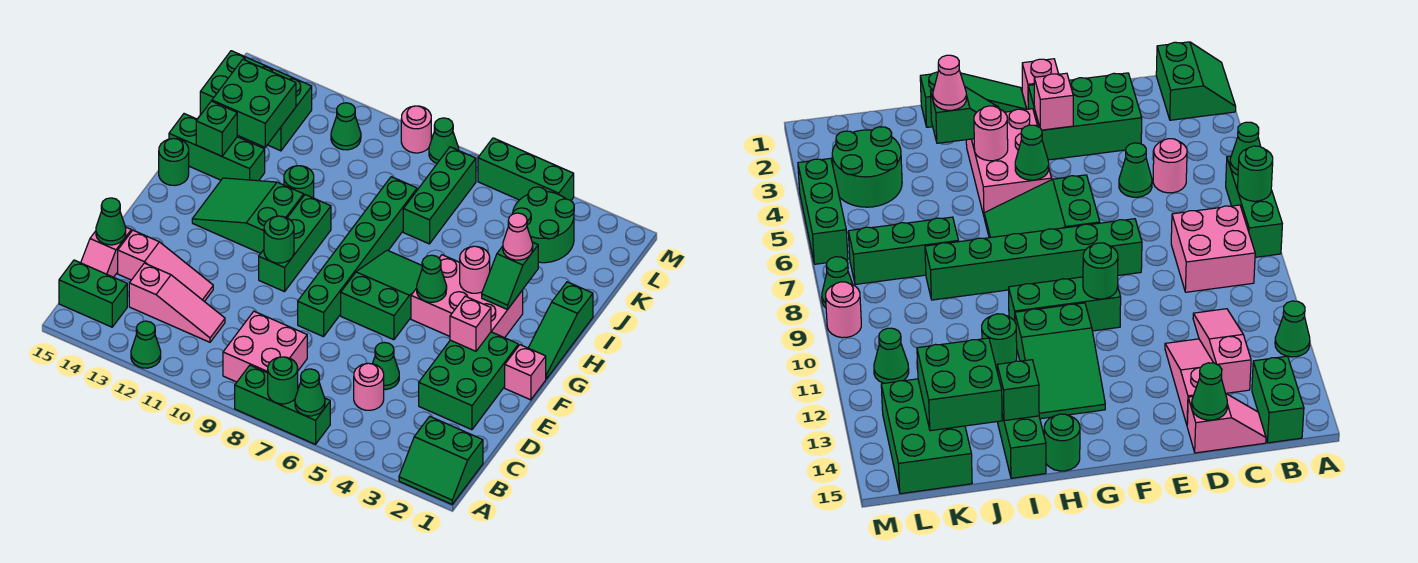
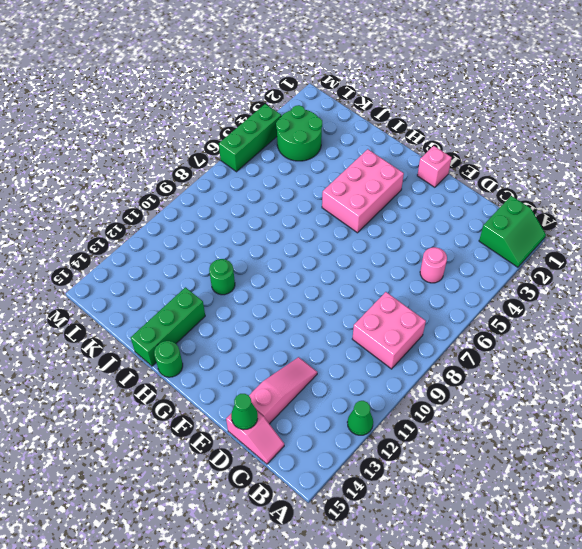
none -> green 1x3 brick [235,365,330,444]
none -> green 1x2 brick [59,260,127,327]
none -> pink 1x3 slope [129,263,225,342]
none -> green 2x3 brick [419,332,518,430]

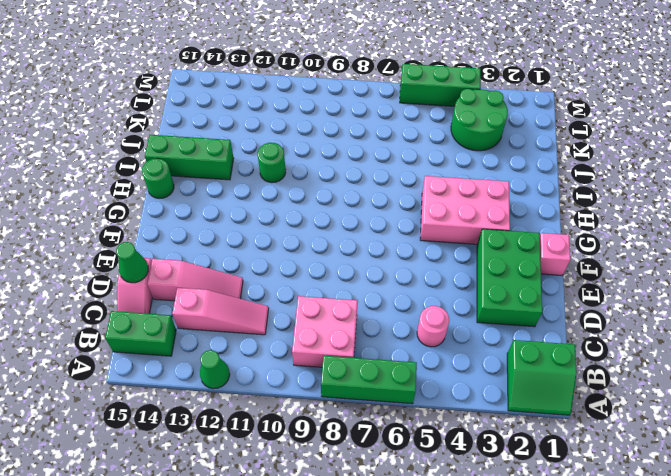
none -> green 1x1 cone [373,342,399,390]
none -> green 1x6 brick [298,177,417,337]
none -> green 2x3 slope [341,250,422,340]
none -> green 1x3 brick [259,195,331,292]

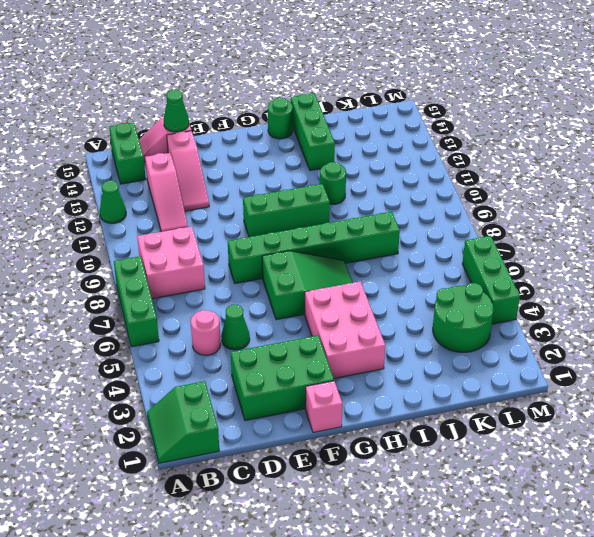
none -> green 1x3 slope [528,282,593,379]
none -> green 2x3 slope [192,178,304,253]
none -> green 1x3 brick [403,147,476,244]
none -> green 2x3 brick [200,51,312,151]

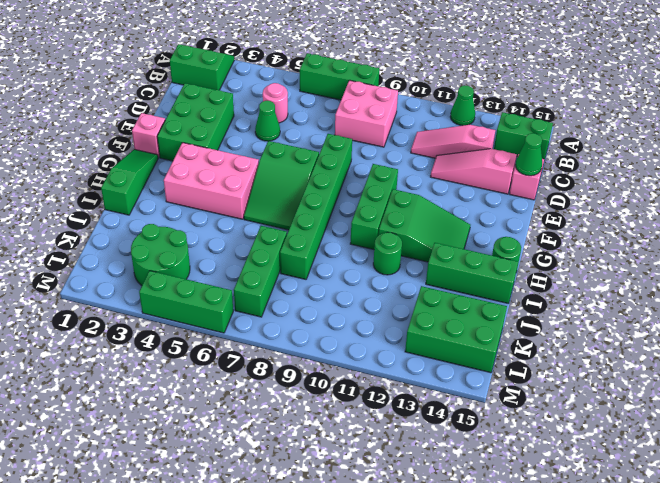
none -> green 1x1 cone [331,103,361,150]
none -> green 1x1 cone [429,118,459,164]
none -> pink 1x1 round brick [401,106,431,153]
none -> green 1x1 cone [295,369,325,416]

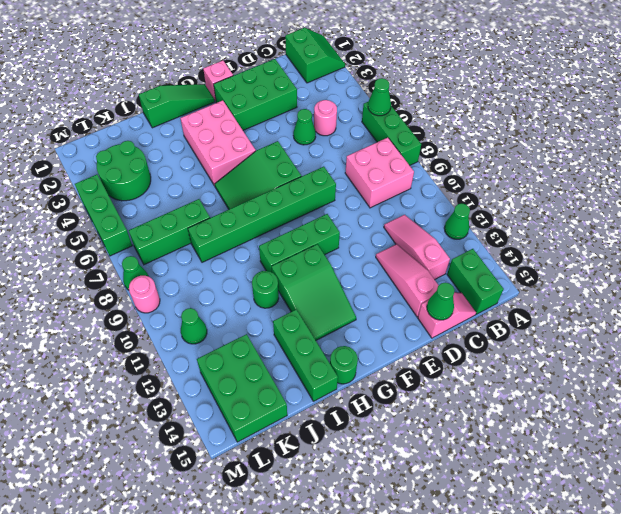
none -> green 1x1 round brick [268,357,298,404]
none -> pink 1x1 brick [450,296,491,351]
none -> green 1x1 round brick [264,216,294,263]
none -> green 1x1 cone [417,255,447,302]

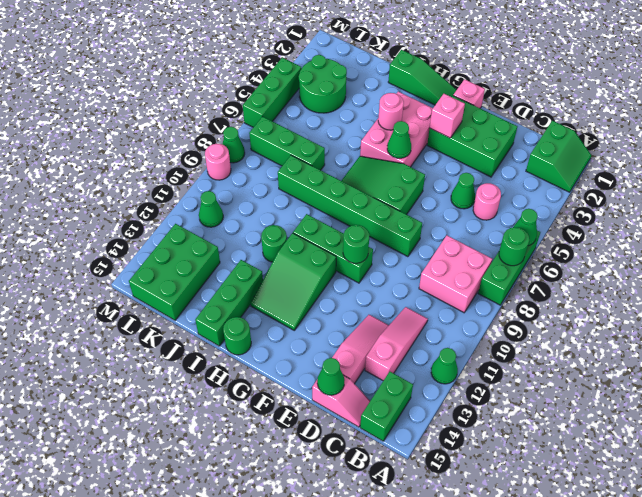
none -> green 1x2 slope [482,242,538,310]
none -> green 1x1 brick [196,101,237,156]
none -> green 2x2 brick [212,59,296,147]
none -> pink 1x1 cone [503,213,533,260]

